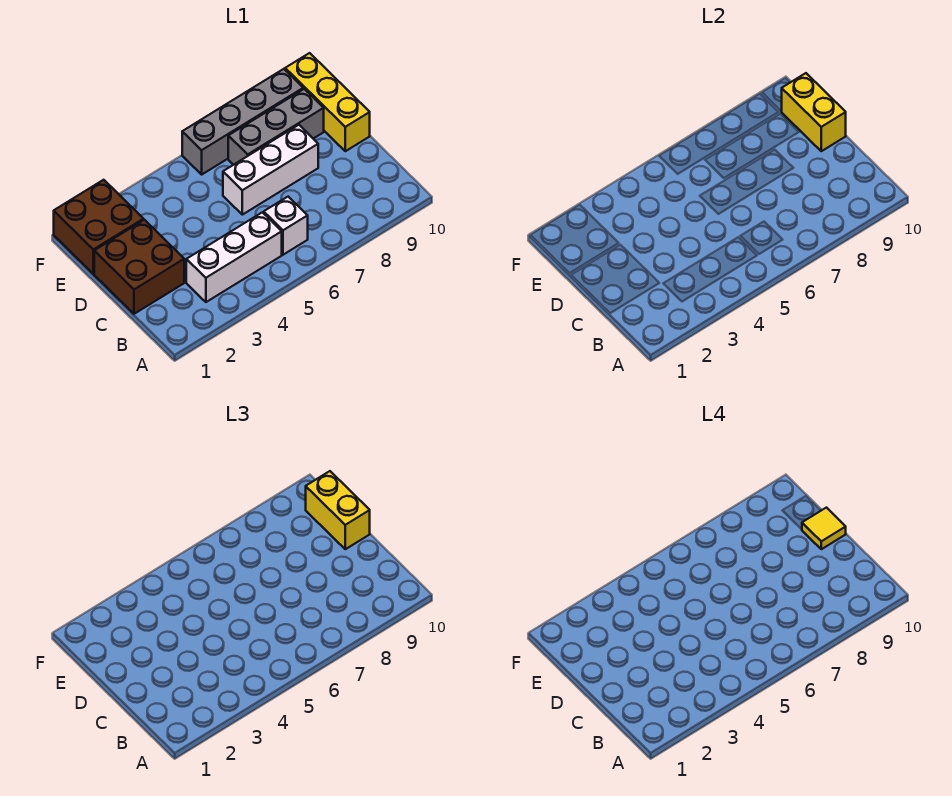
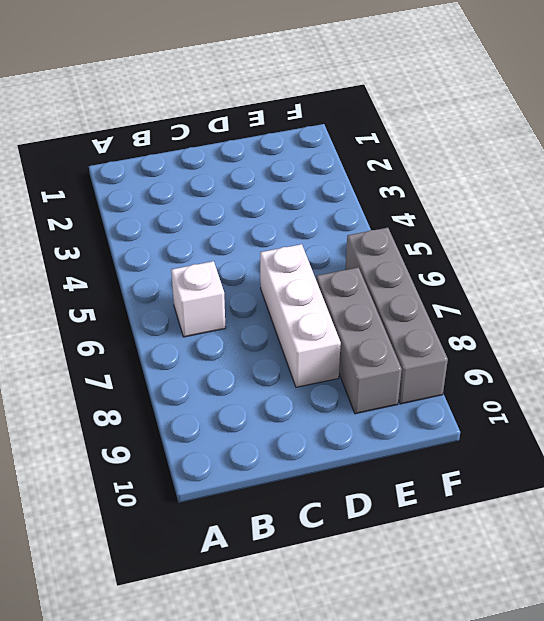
none -> white 1x3 brick [186,212,282,302]
none -> brown 2x2 brick [94,220,184,314]

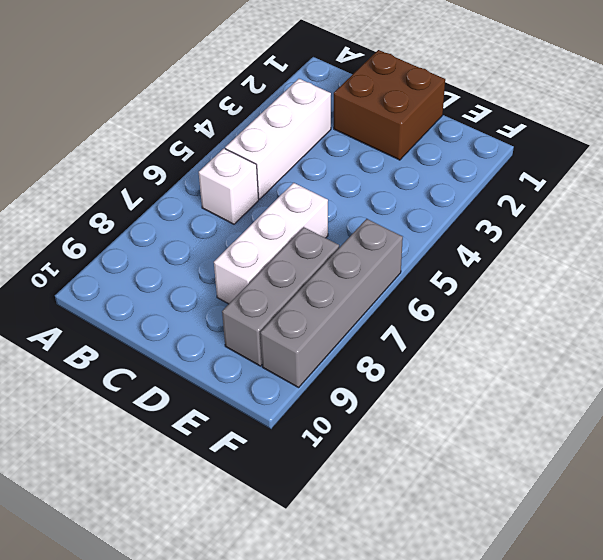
none -> yellow 1x3 brick [285,53,370,151]
none -> brown 2x2 brick [54,180,144,274]

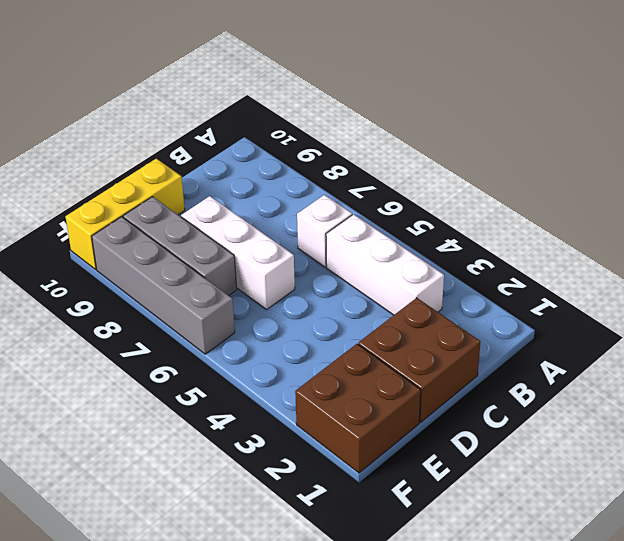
none -> yellow 1x2 brick [782,73,846,151]
none -> yellow 1x2 brick [306,471,370,549]

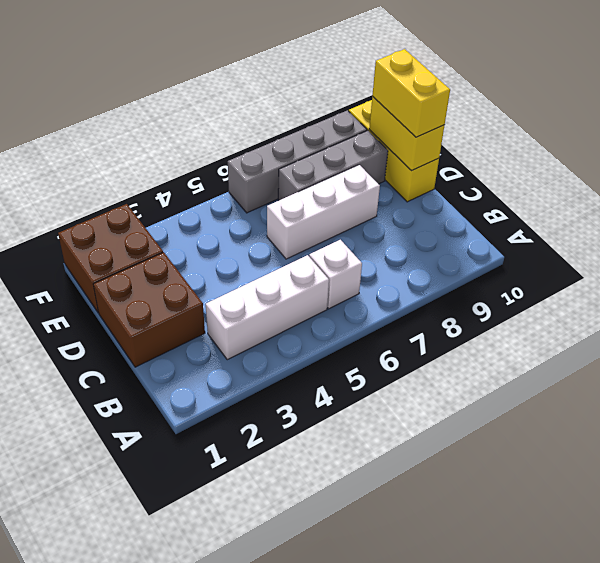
none -> yellow 1x1 tile [802,508,846,549]

